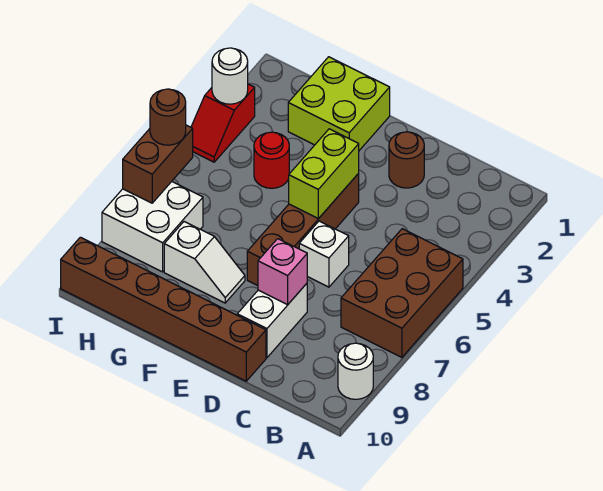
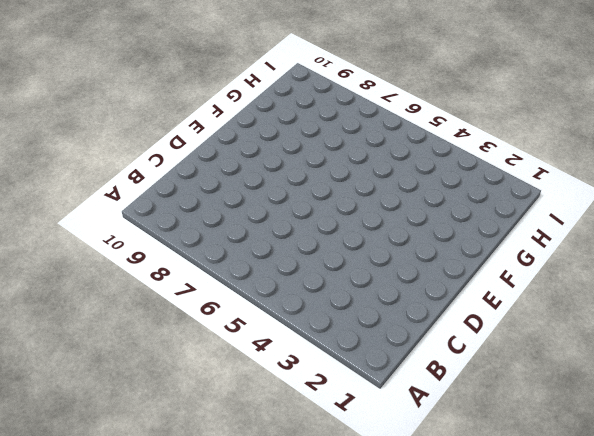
none -> brown 2x3 brick [341,229,463,357]
none -> white 1x1 round brick [338,343,373,399]
none -> brown 1x1 round brick [389,132,424,188]

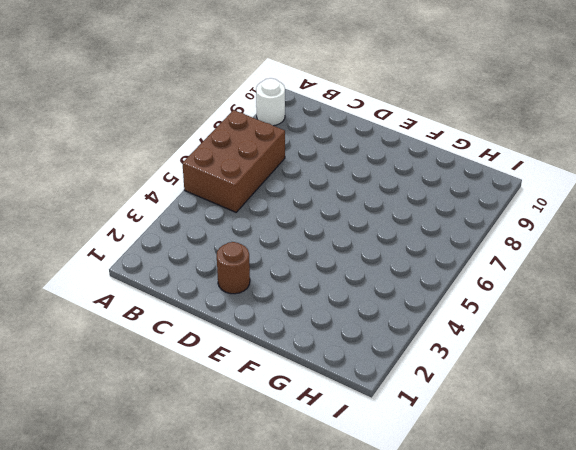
none -> white 1x1 brick [299,221,349,287]
none -> white 1x2 brick [237,284,307,358]
none -> brown 1x6 brick [61,237,266,381]

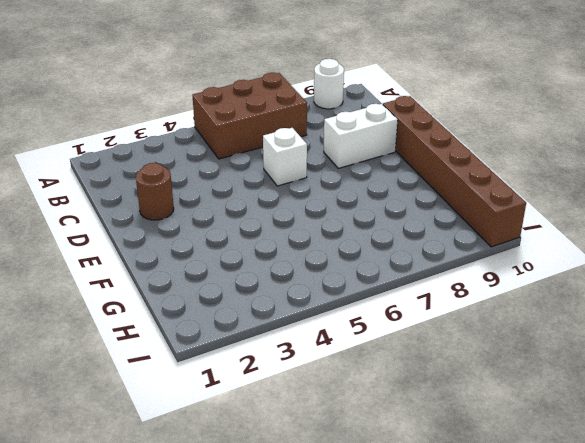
none -> brown 1x4 brick [247,174,359,286]
none -> lime 2x2 brick [288,57,390,150]
none -> white 1x2 slope [164,222,245,303]

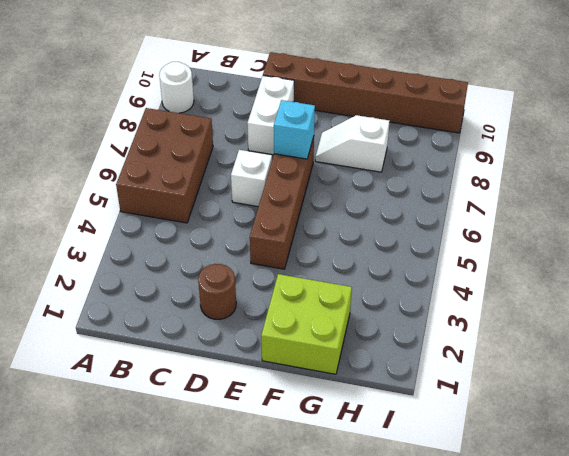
cyan 1x1 brick [274,100,315,159] -> none
none -> red 1x1 round brick [254,132,289,188]
none -> white 2x2 brick [102,182,203,272]
none -> red 1x2 slope [191,84,255,162]

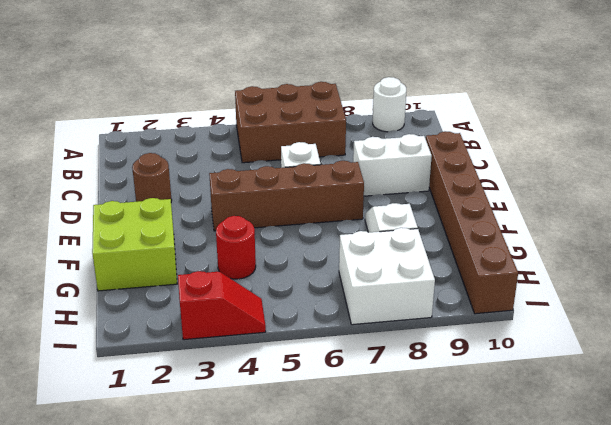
none -> pink 1x1 brick [258,239,307,305]
none -> lime 1x2 brick [289,129,359,219]
none -> white 1x1 round brick [212,48,248,104]

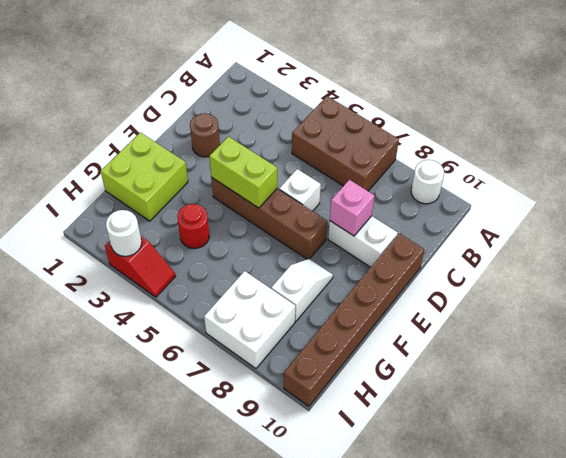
none -> brown 1x2 brick [123,125,193,203]
none -> brown 1x1 round brick [150,89,186,145]

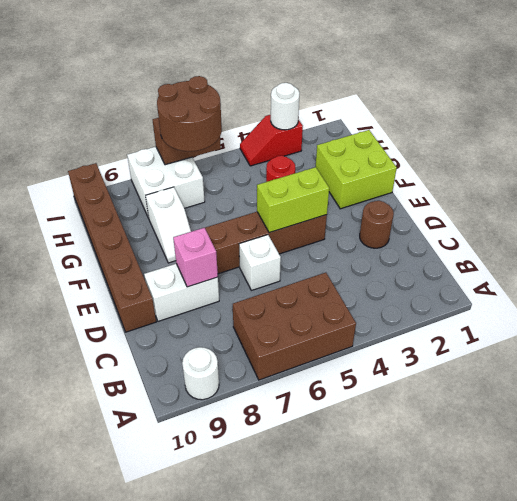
brown 2x2 round brick [157,76,222,151] -> brown 1x1 round brick [150,89,186,145]

